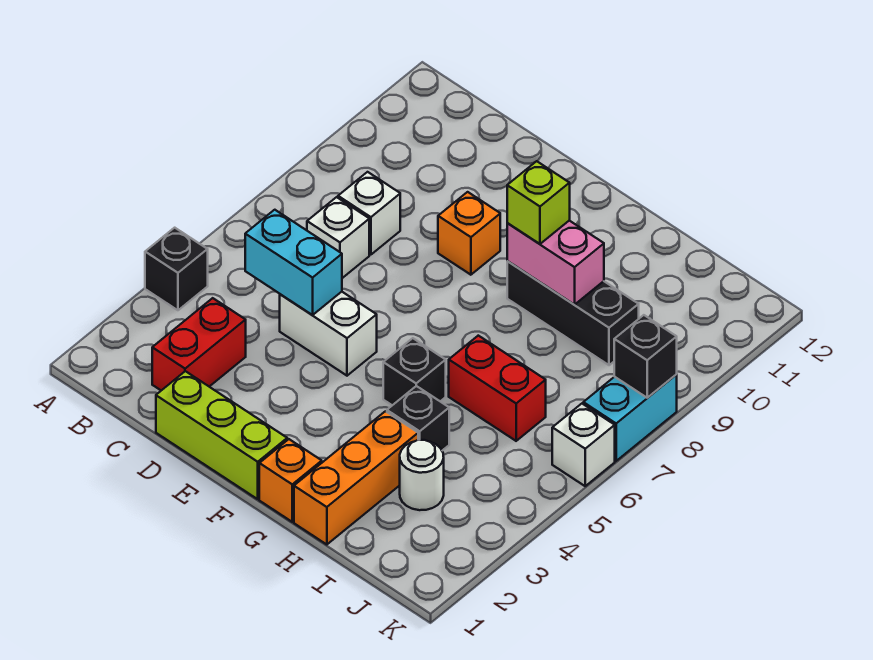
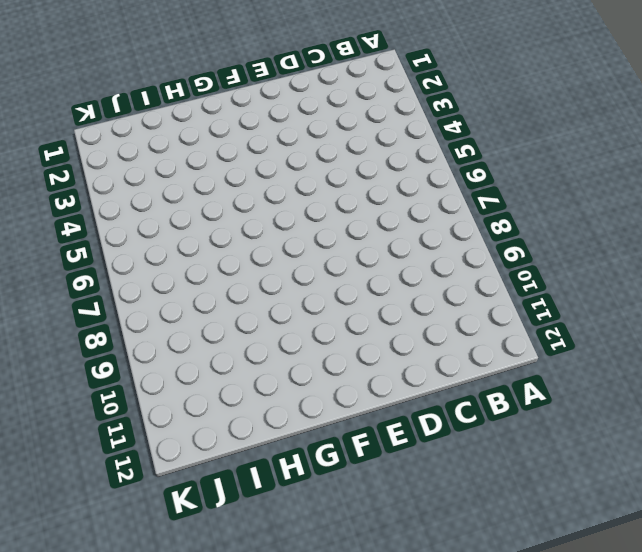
none -> black 1x1 brick [145,228,208,310]
none -> red 1x2 brick [152,298,246,390]
none -> white 1x1 brick [307,197,369,278]

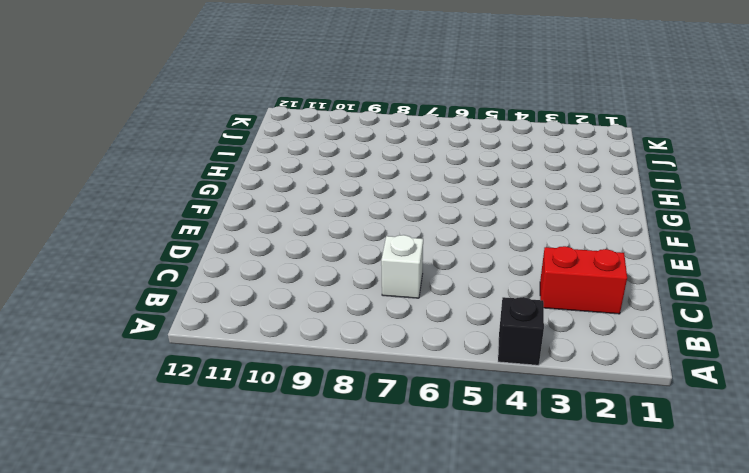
none -> white 1x1 brick [338,172,400,255]
none -> lime 1x3 brick [156,371,287,499]
none -> white 1x2 brick [280,292,377,376]

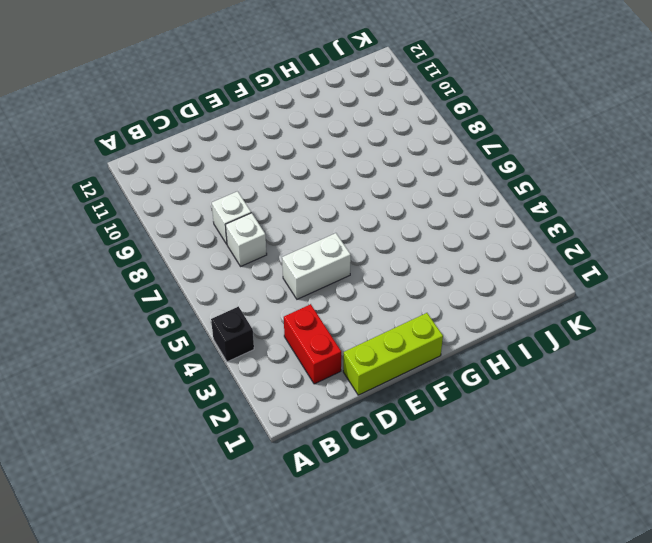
none -> orange 1x1 brick [438,192,500,275]
none -> orange 1x1 brick [259,439,322,522]
none -> black 1x1 brick [383,338,446,405]

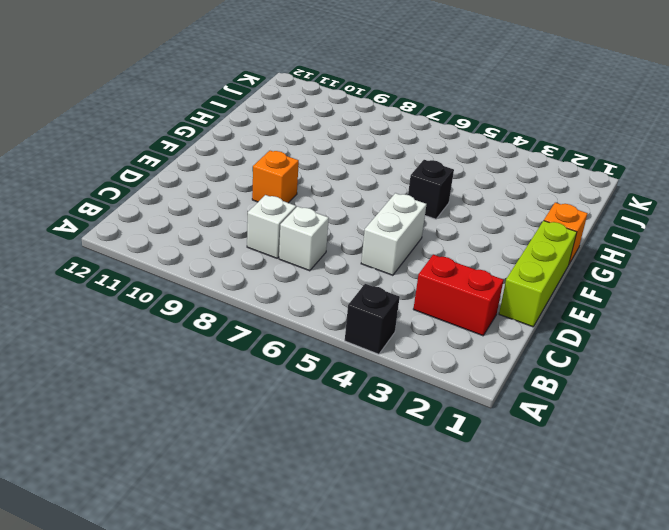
none -> black 1x3 brick [507,261,639,365]
none -> orange 1x3 brick [294,411,418,545]
none -> black 1x1 brick [387,386,449,451]

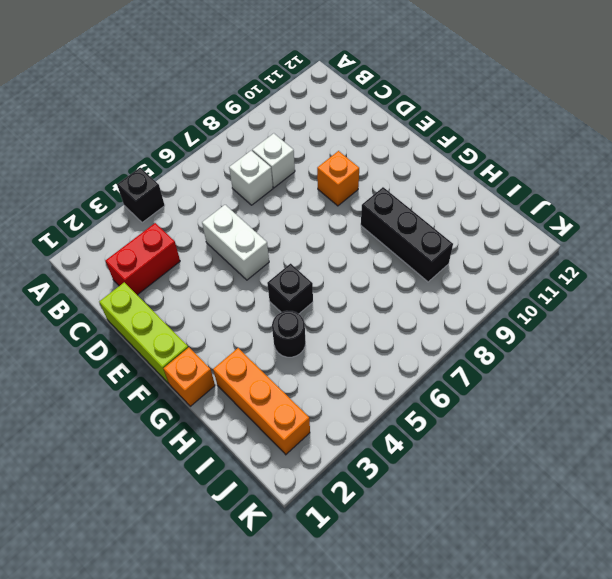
orange 1x3 brick [213,348,310,455] -> orange 1x3 brick turned to [294,411,418,545]
black 1x1 round brick [272,311,305,357] -> black 1x1 brick [387,386,449,451]
none -> red 1x2 brick [449,336,546,441]
none -> white 1x1 round brick [400,440,444,510]
none -> white 1x1 brick [552,404,615,486]

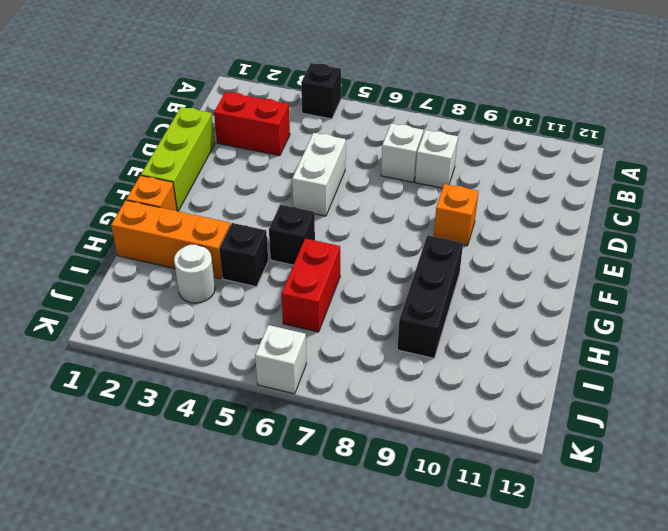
none -> cyan 1x2 brick [583,375,677,461]
none -> cyan 1x2 brick [245,210,342,315]
none -> pink 1x2 brick [507,221,604,305]

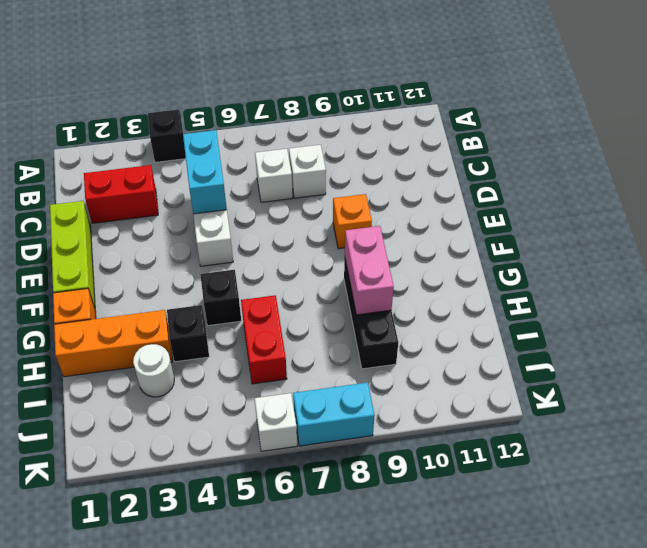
none -> black 1x1 brick [614,315,677,398]
none -> lime 1x1 brick [507,161,570,244]

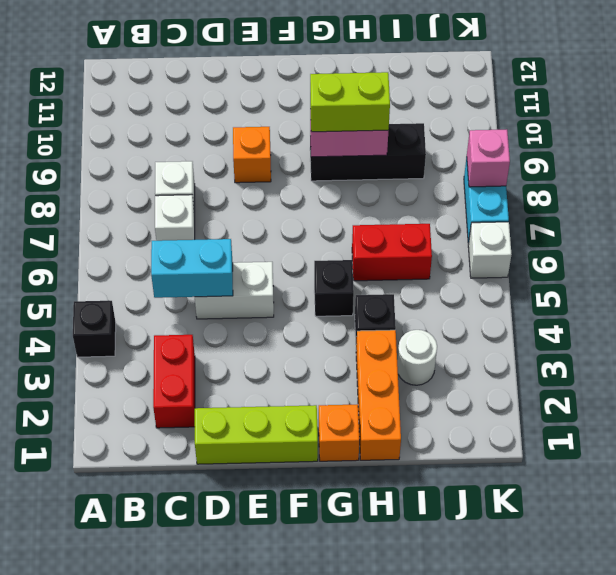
lime 1x2 brick [310,72,390,132] -> lime 1x1 brick [507,161,570,244]
pink 1x1 brick [467,129,510,187] -> black 1x1 brick [614,315,677,398]

